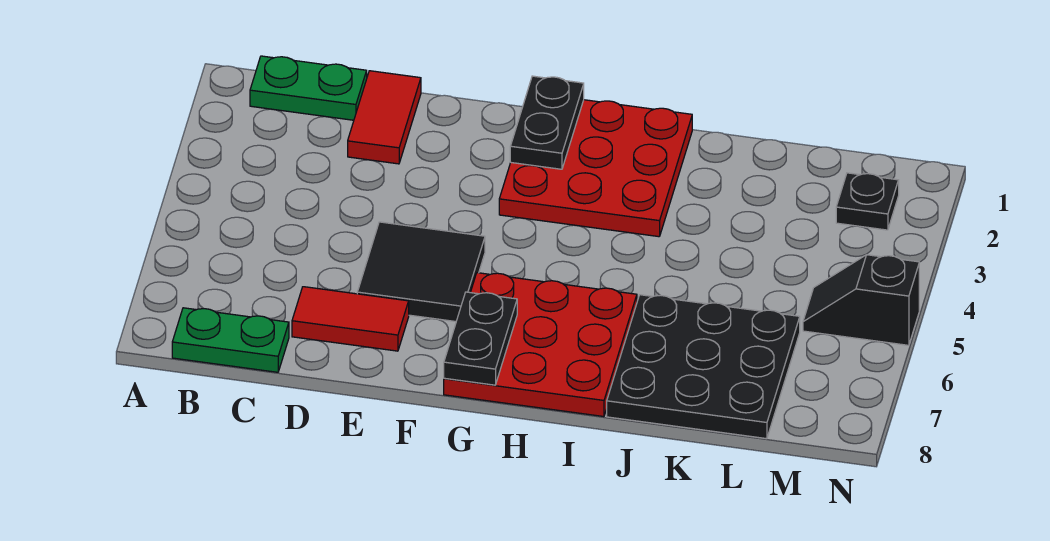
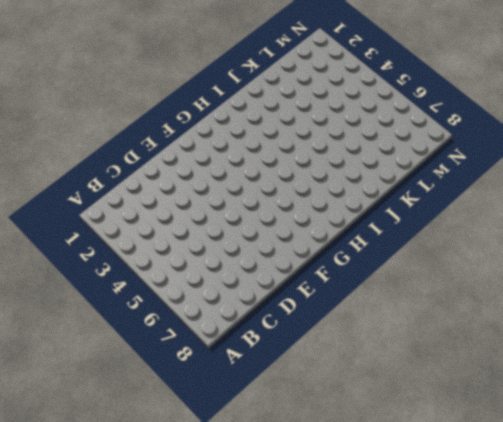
none -> green 1x2 plate [250,56,367,120]
none -> green 1x2 plate [172,308,289,372]
none -> red 1x2 tile [348,71,421,164]

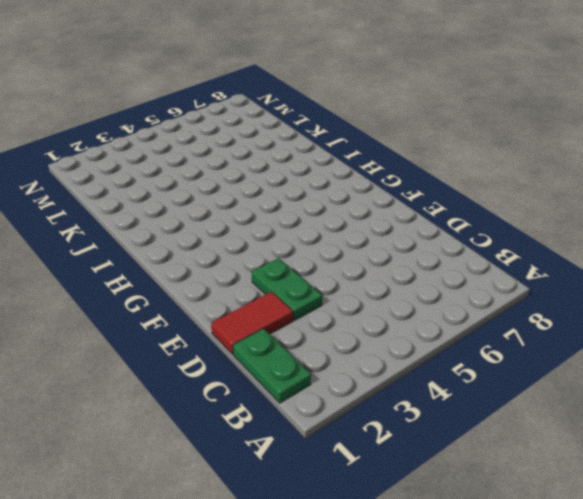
green 1x2 plate [251,258,322,320] -> green 1x2 plate moved to [172,308,289,372]
none -> red 1x2 tile [292,287,409,351]
none -> black 2x2 tile [357,222,485,322]
none -> red 3x3 plate [499,100,692,237]

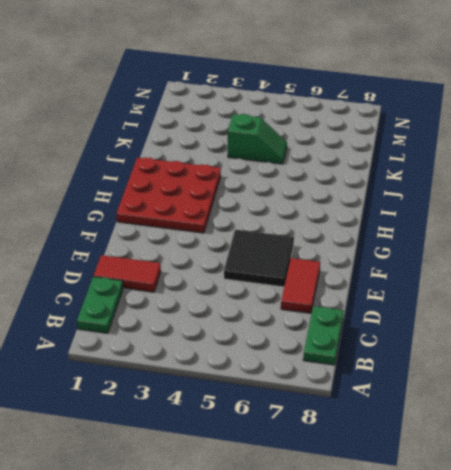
green 1x2 slope [228,114,287,164] -> none
none -> red 3x3 plate [444,273,637,417]
none -> black 3x3 plate [607,295,800,439]
none -> black 1x1 plate [836,173,899,230]

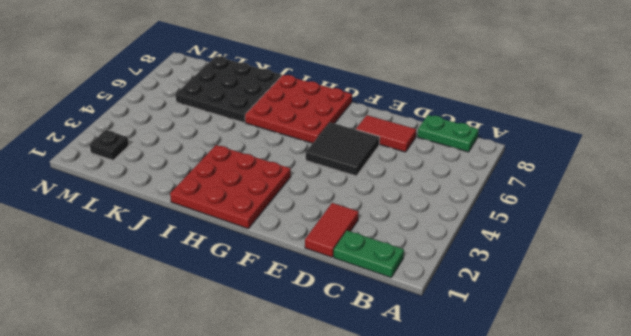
none -> black 1x2 slope [803,255,919,345]
none -> black 1x2 plate [510,76,584,169]
none -> black 1x2 plate [444,292,517,385]

